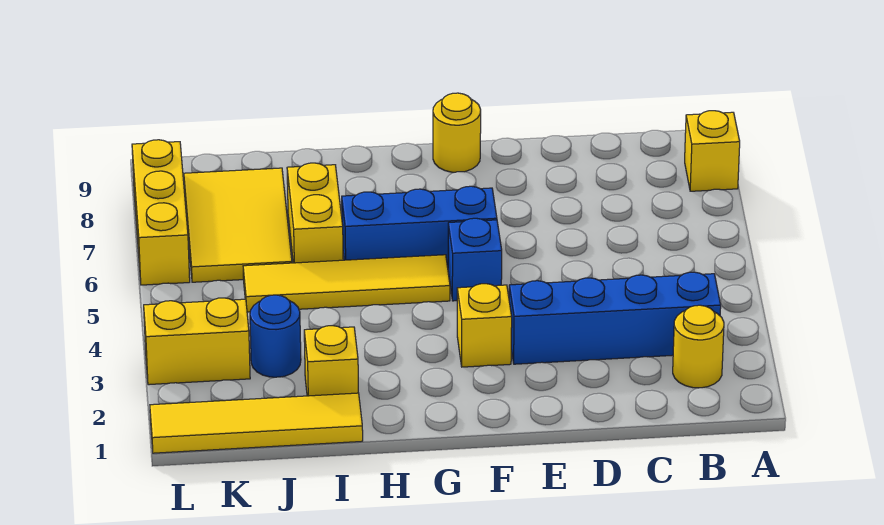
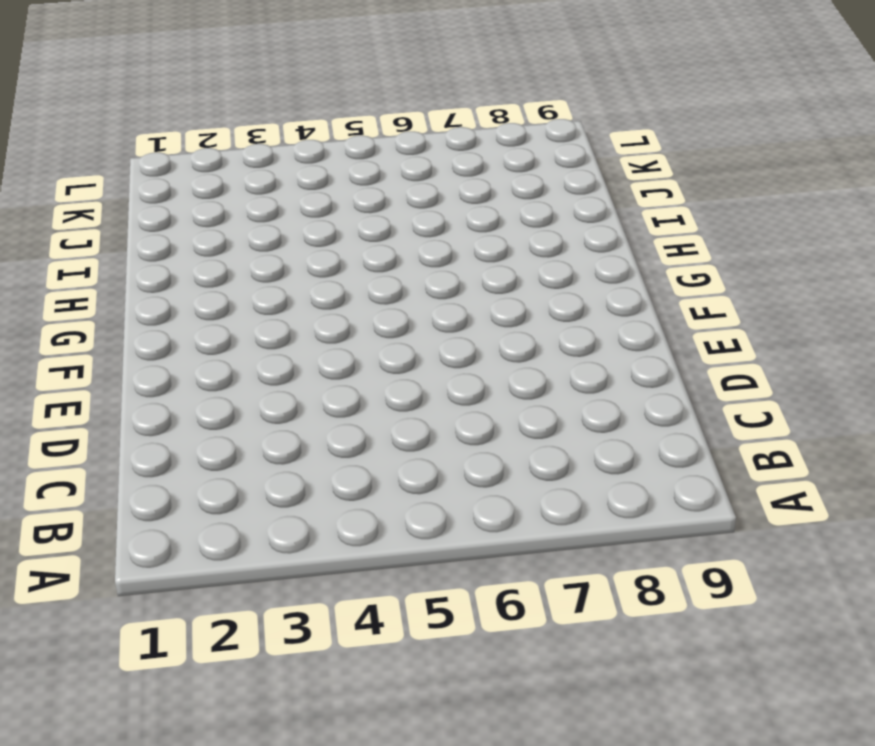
none -> yellow 1x1 brick [685,111,740,191]
none -> yellow 1x1 round brick [673,305,724,388]
none -> blue 1x4 brick [509,272,721,364]

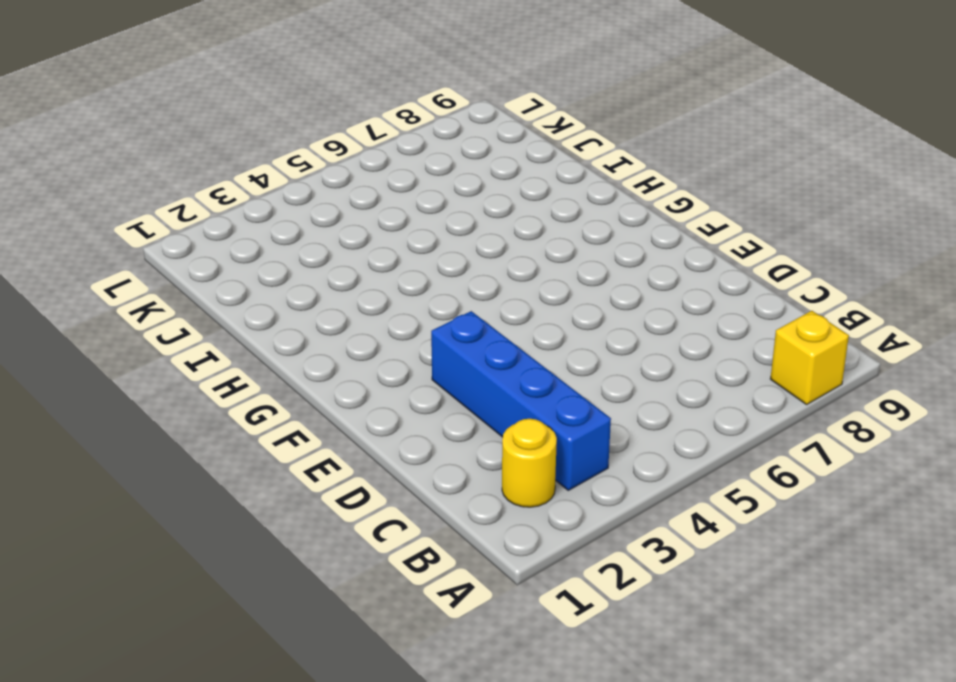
none -> yellow 1x1 brick [457,284,512,367]
none -> blue 1x1 brick [448,218,502,301]
none -> blue 1x3 brick [342,186,497,267]

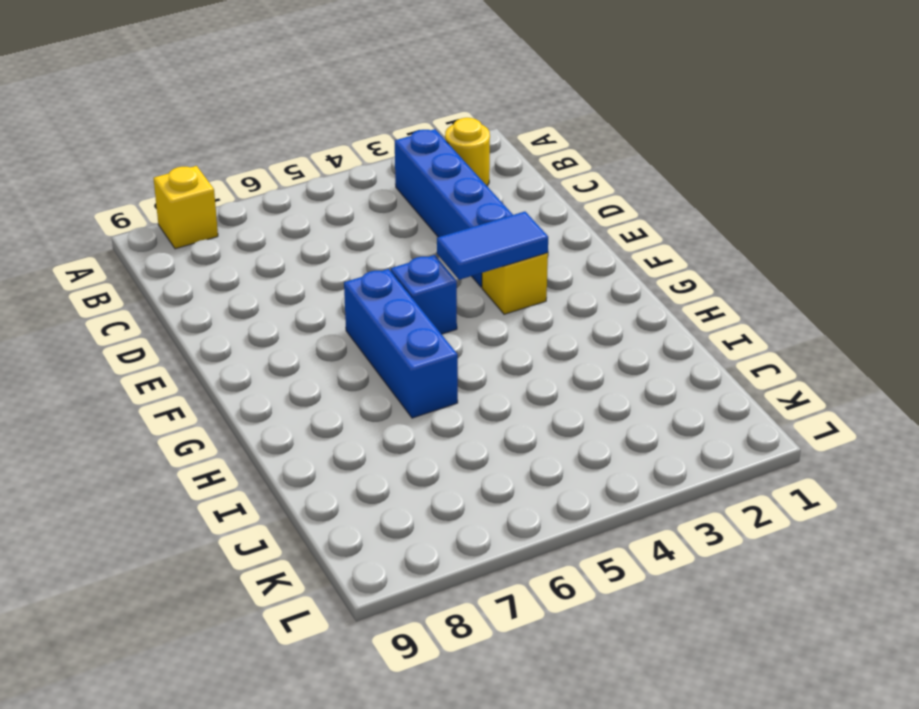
blue 1x2 tile [437,212,548,280] -> none
none -> yellow 1x1 round brick [433,93,481,172]
none -> yellow 1x4 tile [243,255,450,312]
none -> yellow 1x4 tile [150,393,363,453]

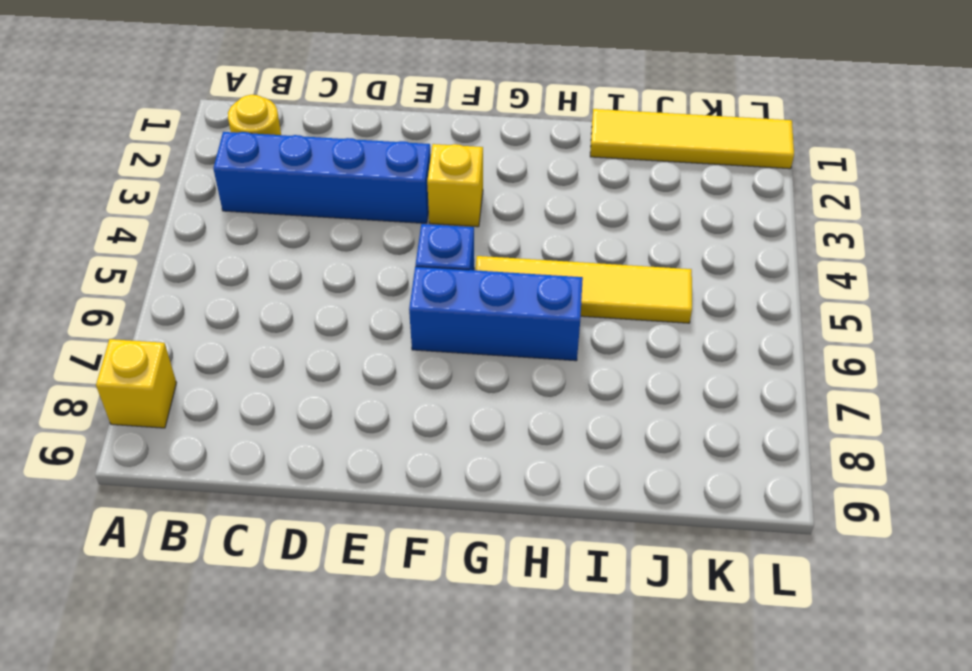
none -> yellow 1x1 round brick [433,93,481,172]
none -> yellow 1x1 brick [304,326,358,396]
none -> yellow 1x2 brick [287,163,343,263]

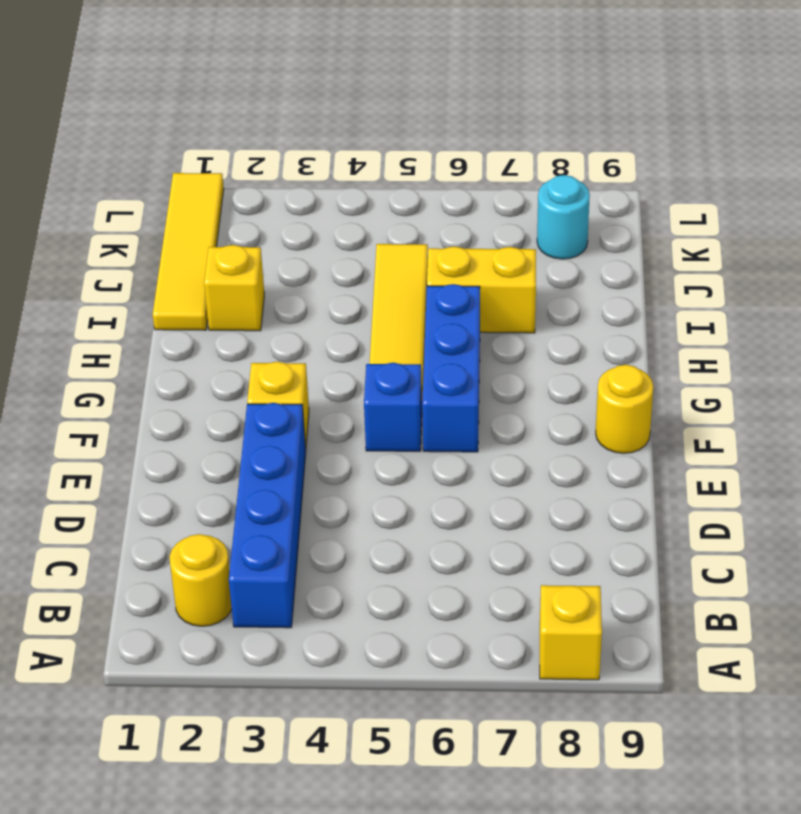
cyan 1x1 round brick [537,175,590,259] -> yellow 2x3 tile [184,168,292,282]
none -> blue 1x1 round brick [250,295,301,377]
none -> yellow 1x2 brick [144,298,250,385]
none -> yellow 1x3 brick [132,140,190,285]

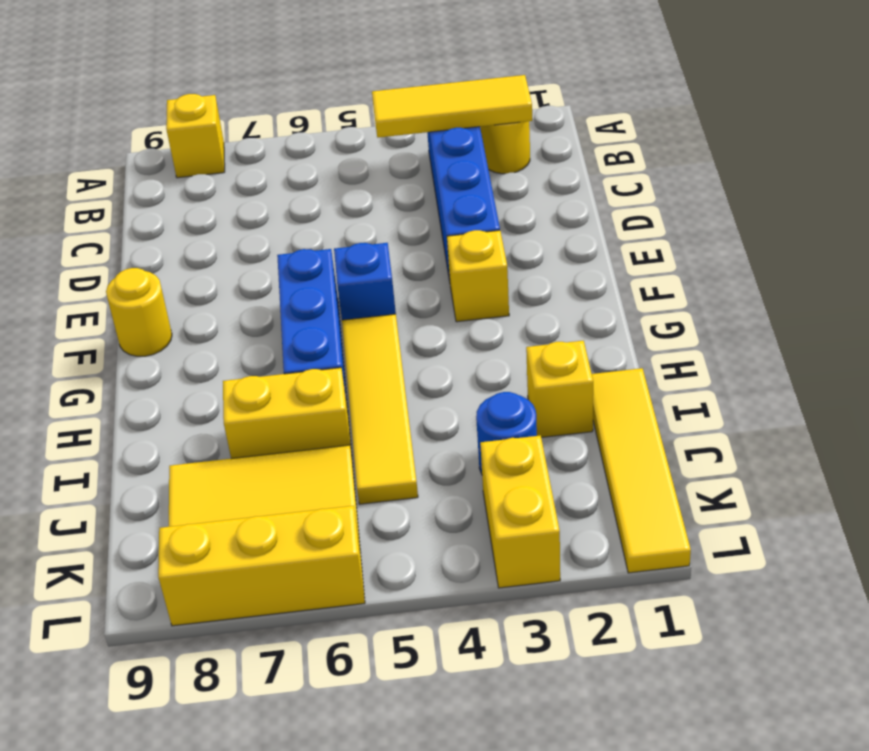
yellow 1x3 tile [372,75,532,138] -> none

